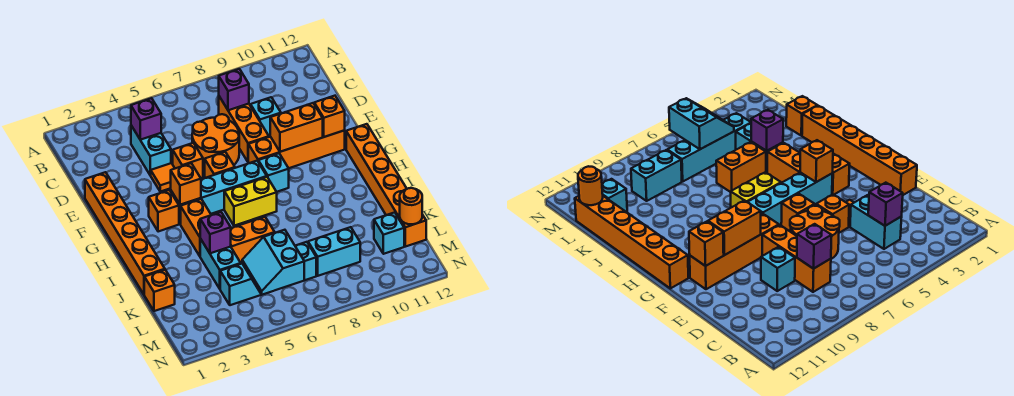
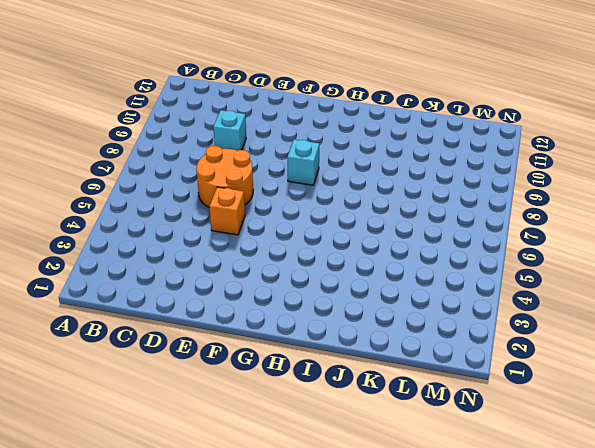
none -> cyan 1x2 brick [131,126,171,175]
none -> orange 1x3 brick [219,97,269,162]
none -> orange 1x6 brick [85,172,165,294]

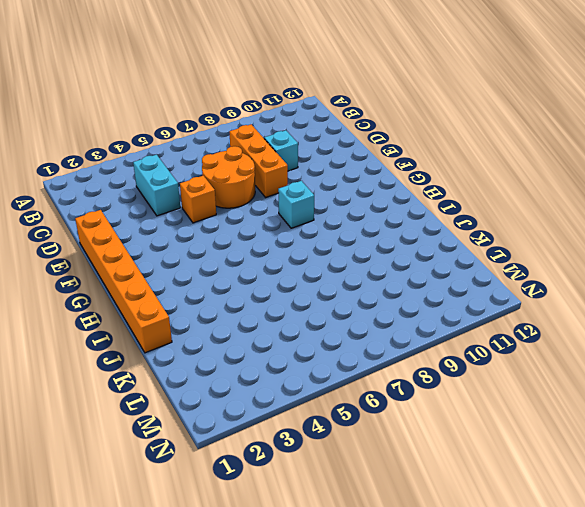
none -> orange 1x1 tile [151,163,175,192]
none -> orange 1x1 brick [205,152,235,178]
none -> orange 1x4 brick [248,130,345,168]

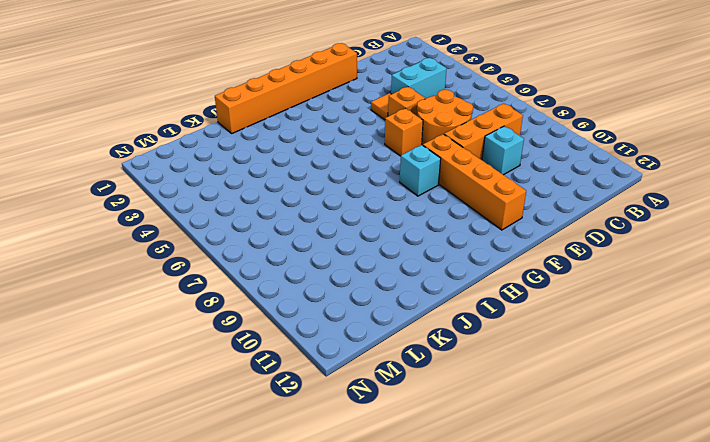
none -> orange 1x1 brick [149,190,179,232]
none -> cyan 1x4 brick [171,161,267,224]
none -> orange 1x6 brick [346,124,426,247]

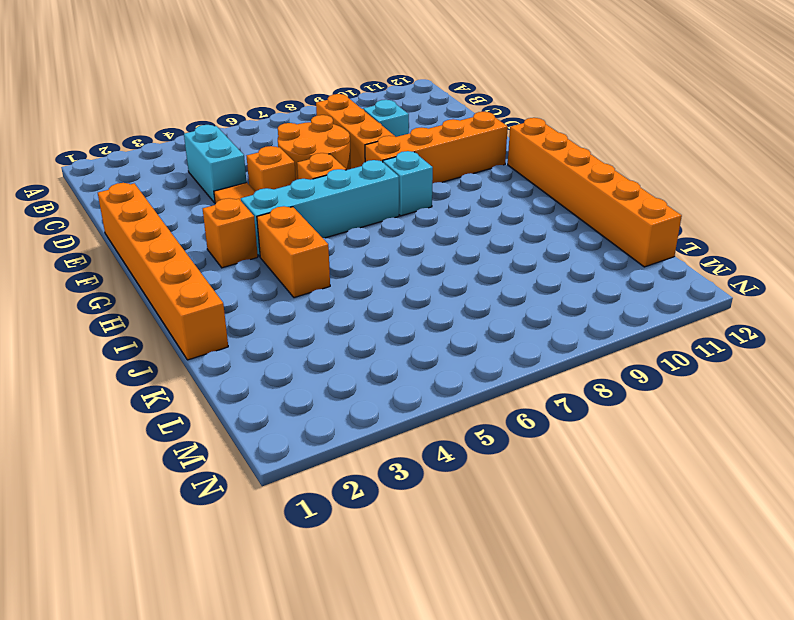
none -> yellow 1x2 brick [224,177,277,226]
none -> cyan 1x2 brick [200,239,241,289]
none -> orange 1x2 brick [231,217,275,263]

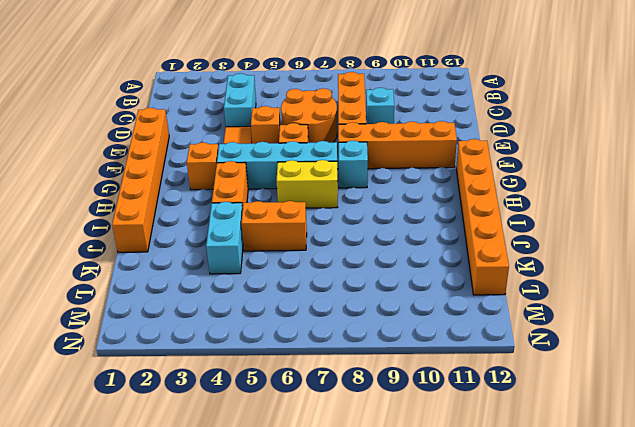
none -> orange 1x1 brick [144,270,175,311]
none -> cyan 1x4 brick [220,242,316,305]
none -> cyan 1x2 brick [308,227,360,276]

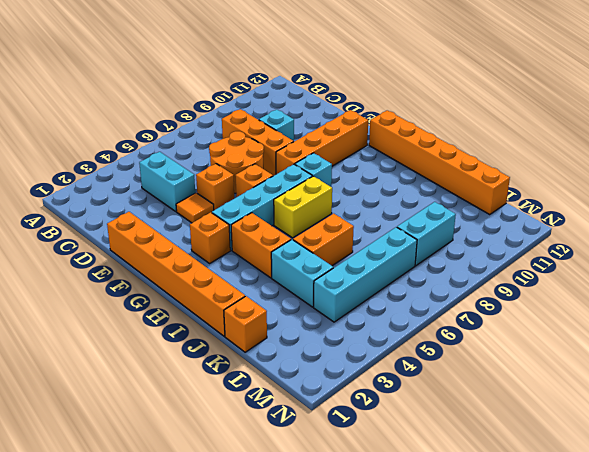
none -> cyan 1x1 brick [374,212,404,254]
none -> purple 1x1 brick [131,98,161,140]
none -> purple 1x1 brick [219,69,249,110]

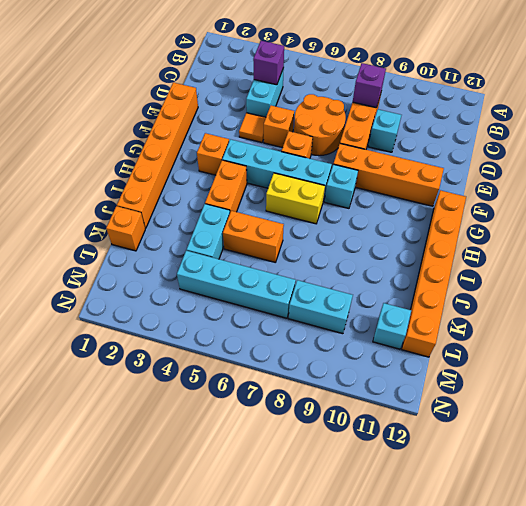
none -> orange 1x2 brick [270,103,323,152]
none -> orange 1x1 brick [314,96,345,137]
none -> orange 1x1 brick [171,163,201,205]

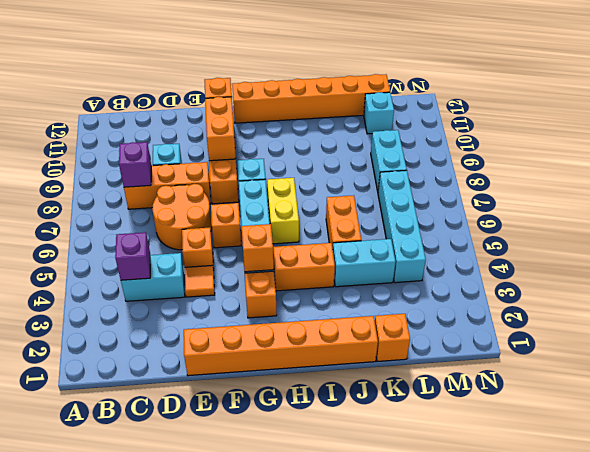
none -> purple 1x1 brick [200,212,231,253]
none -> cyan 2x2 slope [242,230,304,295]
none -> orange 1x1 round brick [400,188,422,224]

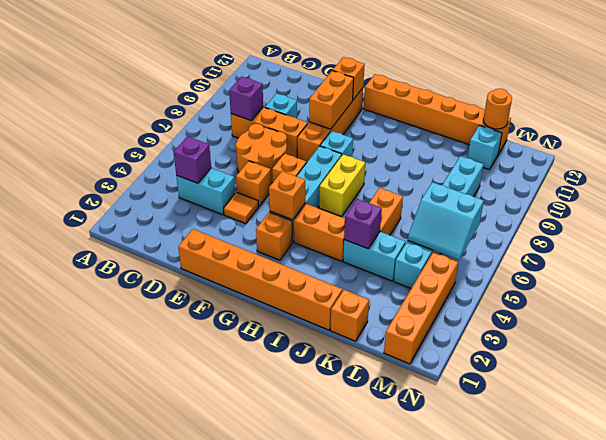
orange 1x4 brick [384,252,459,364] -> none

